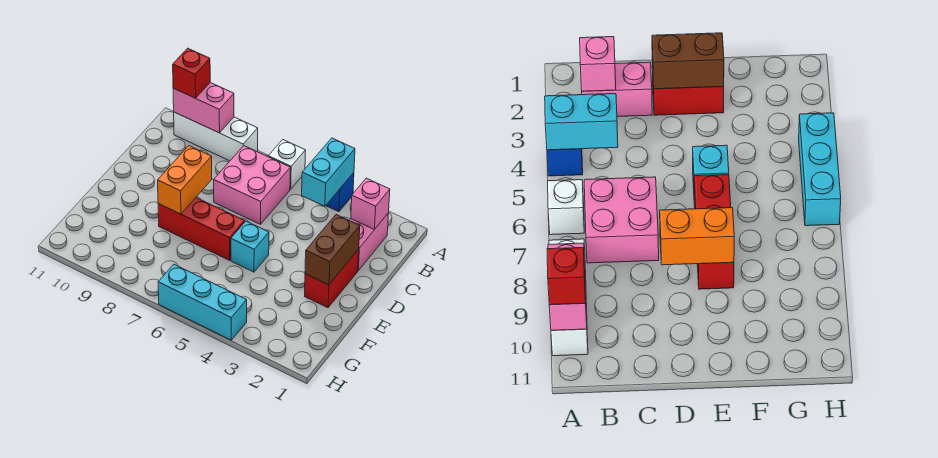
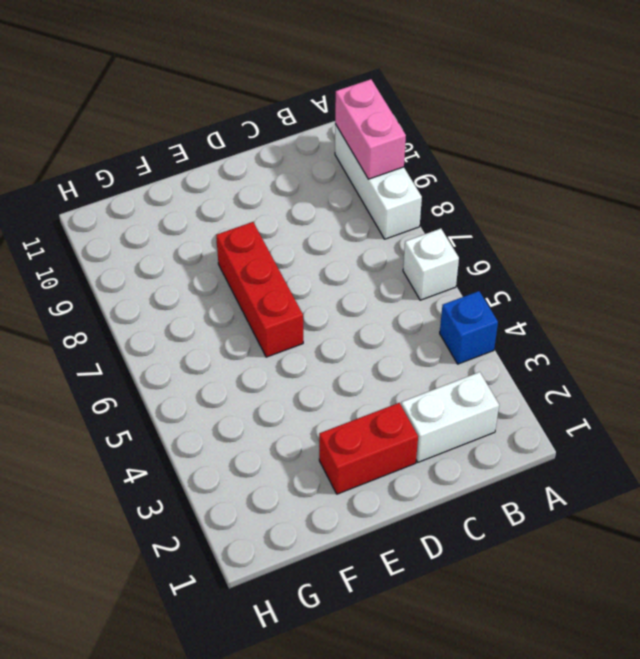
white 1x2 brick [401,372,499,462] -> pink 1x2 brick [350,213,389,271]
none -> pink 2x2 brick [214,146,291,224]
none -> cyan 1x1 brick [231,221,269,272]
none -> cyan 1x3 brick [158,264,247,340]

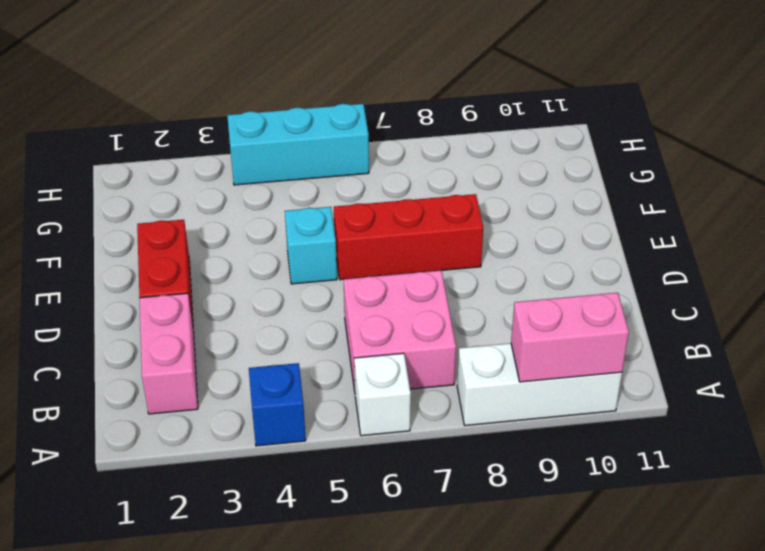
none -> cyan 1x2 brick [302,138,355,206]
none -> pink 1x1 brick [351,178,390,229]
none -> brown 1x2 brick [305,215,360,285]

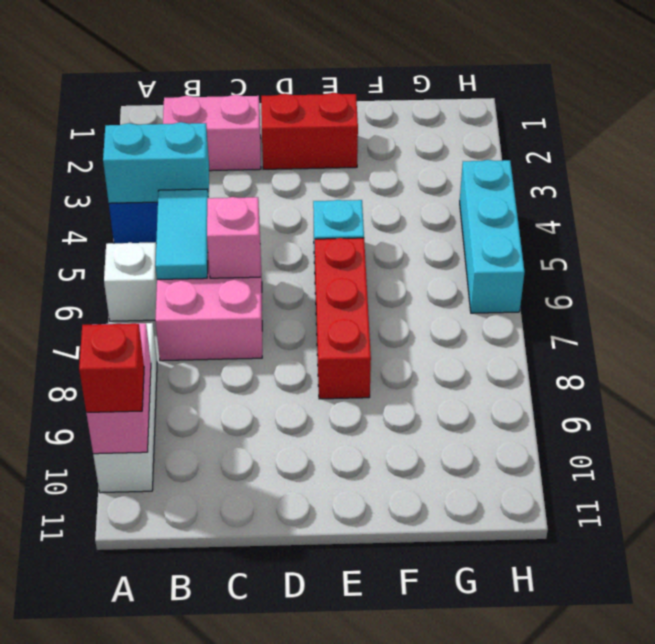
cyan 1x2 tile [155,189,208,280] -> none
pink 1x1 brick [207,197,260,278] -> pink 1x1 brick moved to [351,178,390,229]
none -> brown 1x2 brick [305,215,360,285]
none -> orange 1x2 brick [158,146,212,214]

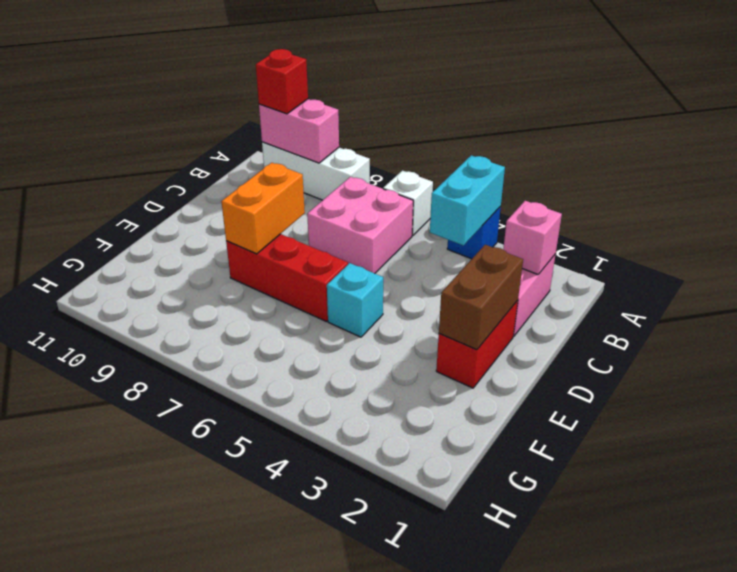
none -> cyan 1x3 brick [158,264,247,340]

